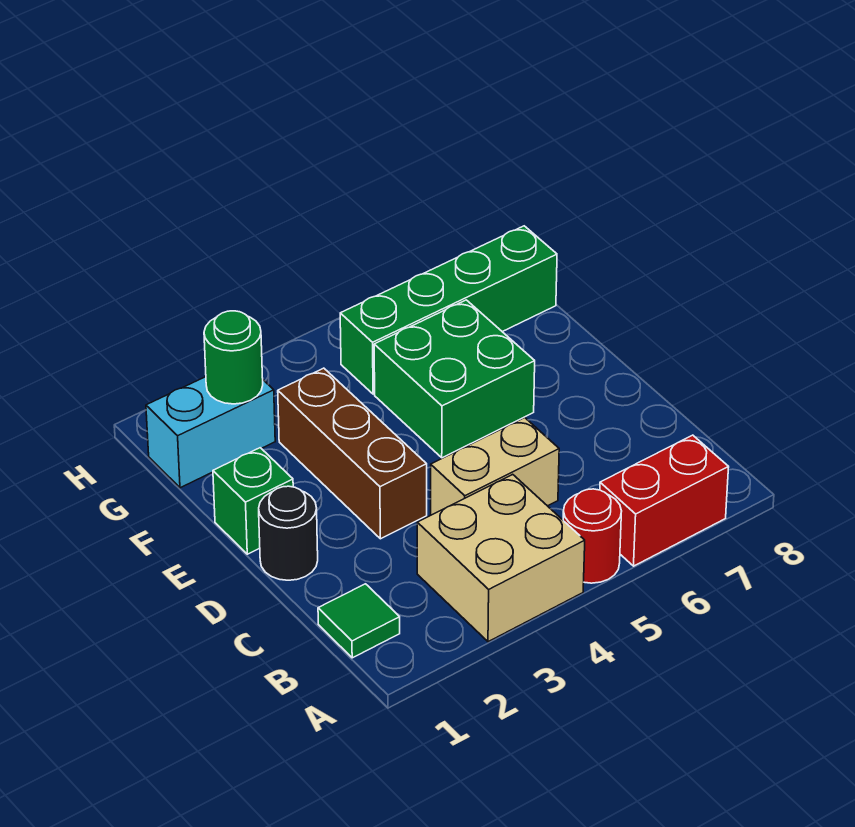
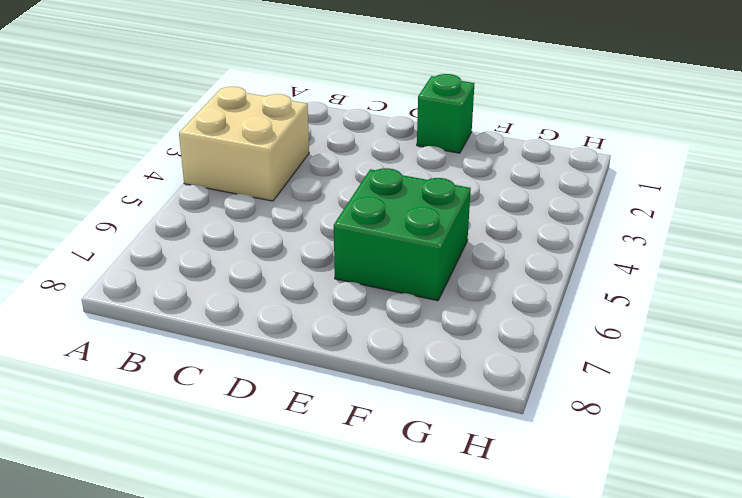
none -> red 1x1 round brick [563,489,622,583]
none -> red 1x2 brick [600,435,729,566]
none -> green 1x1 tile [318,584,400,658]

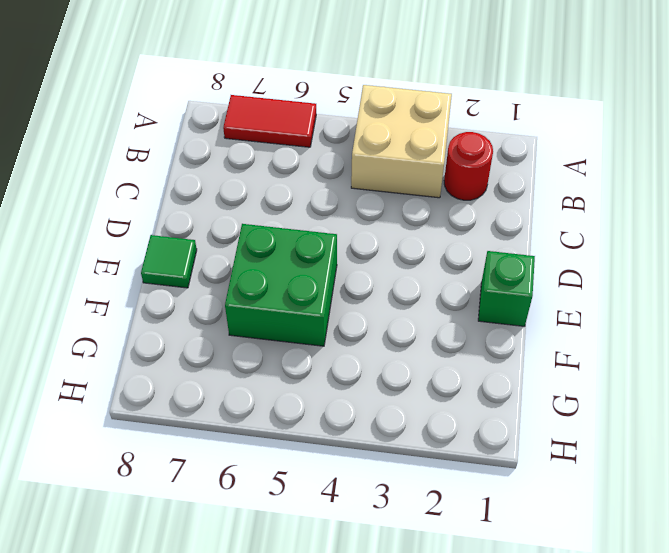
red 1x2 tile [223,95,316,147] -> red 1x2 brick [600,435,729,566]
red 1x1 round brick [444,132,493,200] -> red 1x1 round brick moved to [563,489,622,583]
green 1x1 tile [141,235,197,288] -> green 1x1 tile moved to [318,584,400,658]
none -> tan 1x2 brick [431,418,559,515]
none -> black 1x1 round brick [259,486,318,580]
none -> brown 1x3 brick [278,368,427,539]

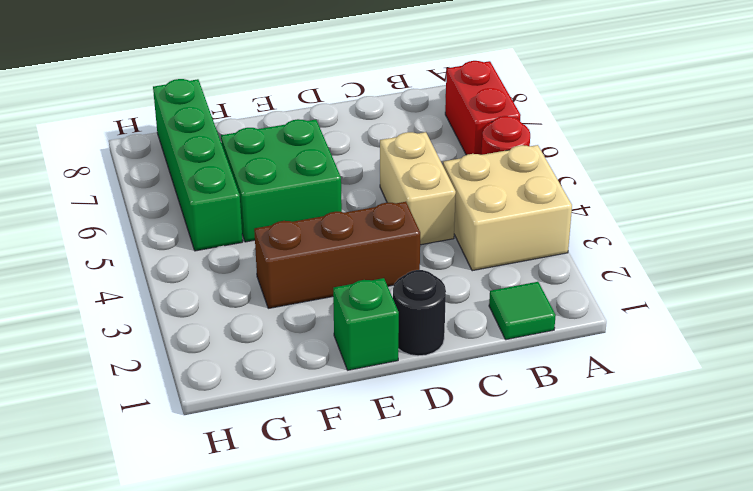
none -> cyan 1x2 brick [146,377,275,488]
none -> green 1x1 round brick [204,311,263,404]

